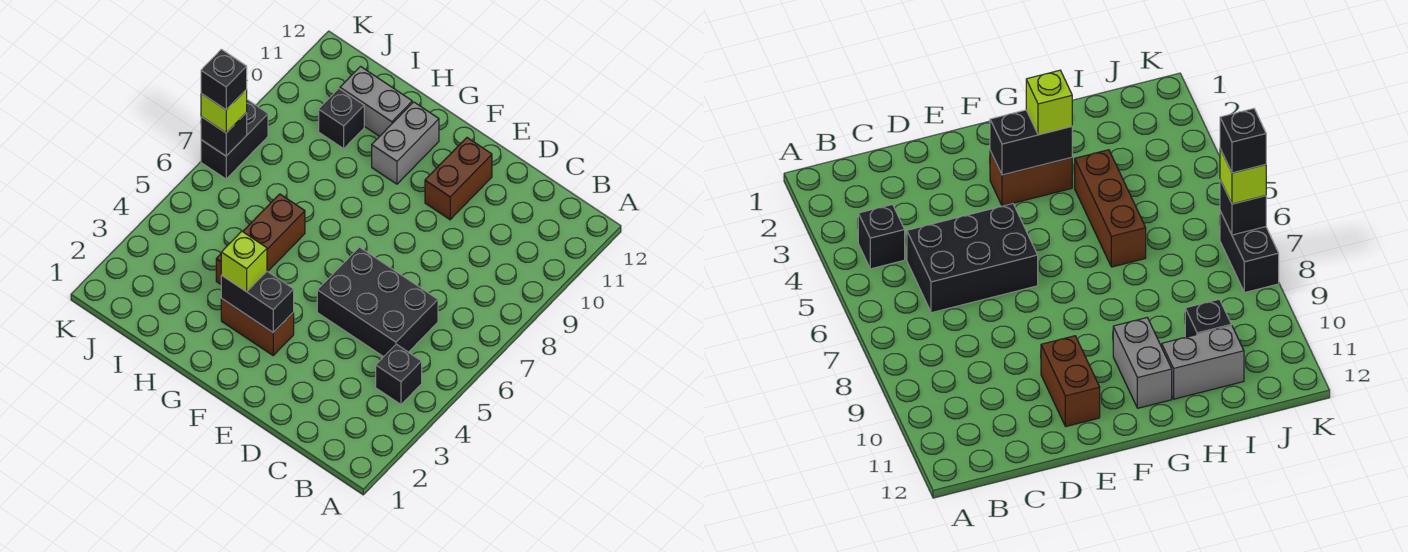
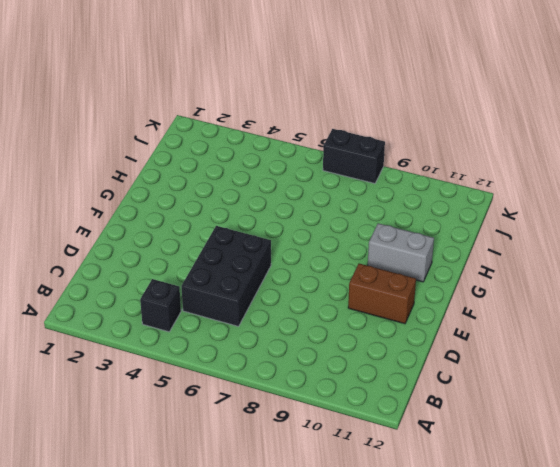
none -> brown 1x2 brick [221,298,294,355]
none -> brown 1x3 brick [216,194,305,284]
none -> grey 1x2 brick [340,67,412,136]

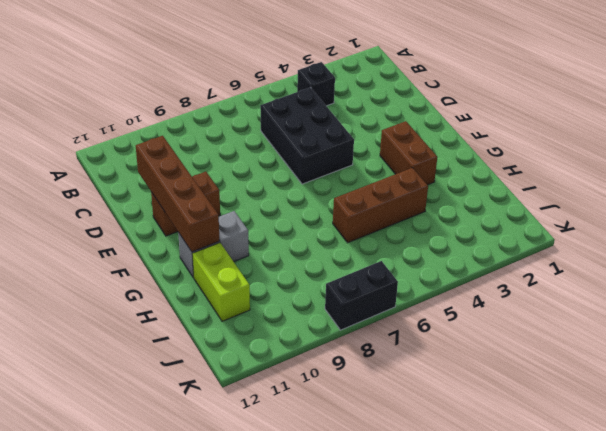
brown 1x4 brick [136,136,220,252] -> none
lime 1x2 brick [192,243,250,321] -> grey 1x2 brick [340,67,412,136]
none -> black 1x1 brick [319,89,364,149]
none -> black 1x2 brick [221,271,294,332]
none -> black 1x1 brick [201,113,247,156]

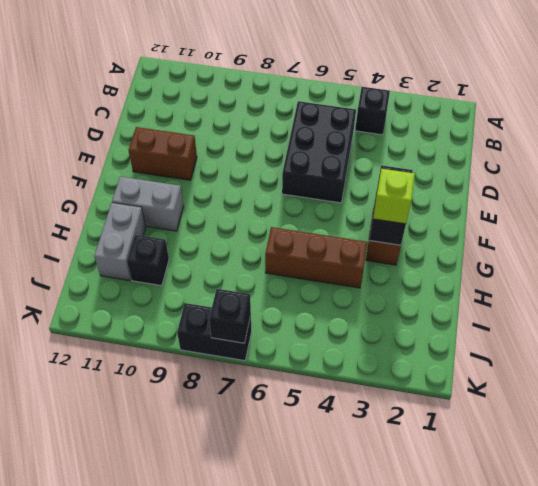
none -> lime 1x1 brick [201,89,247,133]
none -> black 1x1 brick [201,49,247,110]

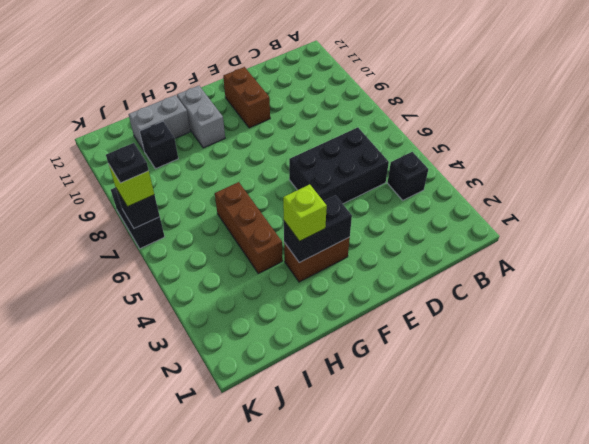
black 1x1 plate [106,143,149,183] -> black 1x1 brick [201,49,247,110]

